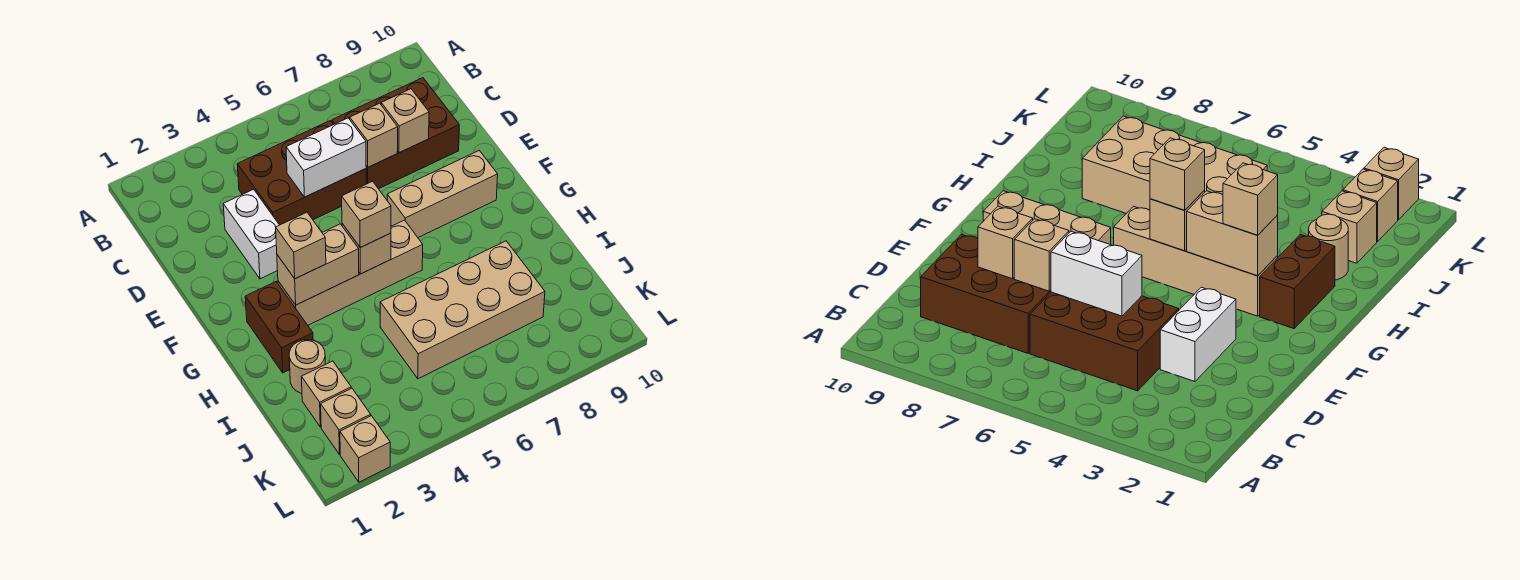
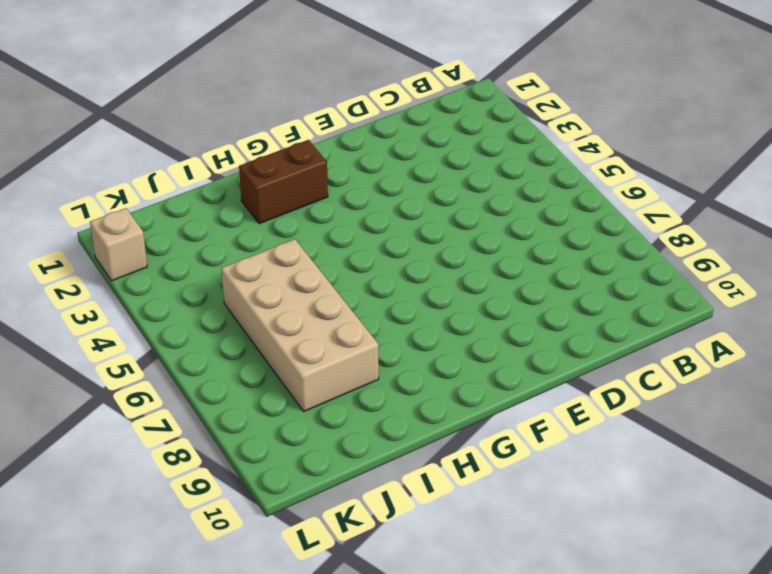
none -> brown 2x3 brick [237,121,366,225]
none -> brown 2x3 brick [332,78,459,189]
none -> white 1x2 brick [223,189,279,279]

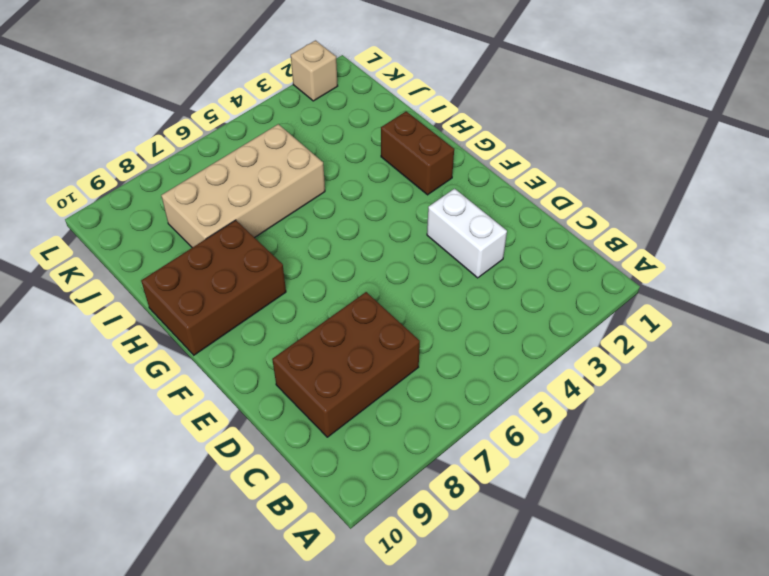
brown 2x3 brick [141,220,286,355] -> brown 2x3 brick moved to [237,121,366,225]
none -> tan 1x3 brick [387,151,498,237]
none -> tan 1x4 brick [278,220,423,325]
none -> tan 1x1 round brick [289,340,325,393]

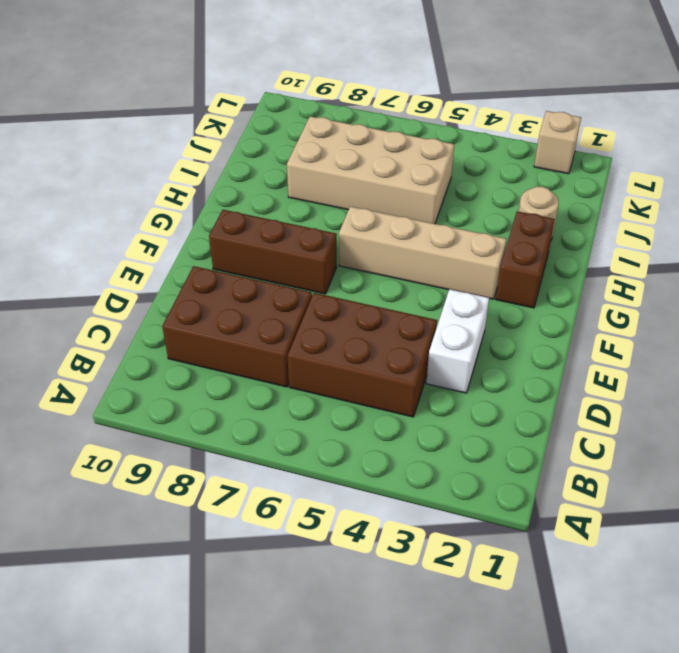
brown 1x3 brick [209,210,337,294] -> tan 1x3 brick [387,151,498,237]
none -> tan 1x1 brick [302,361,351,427]
none -> tan 1x1 brick [321,388,371,455]
none -> white 1x2 brick [286,118,366,197]

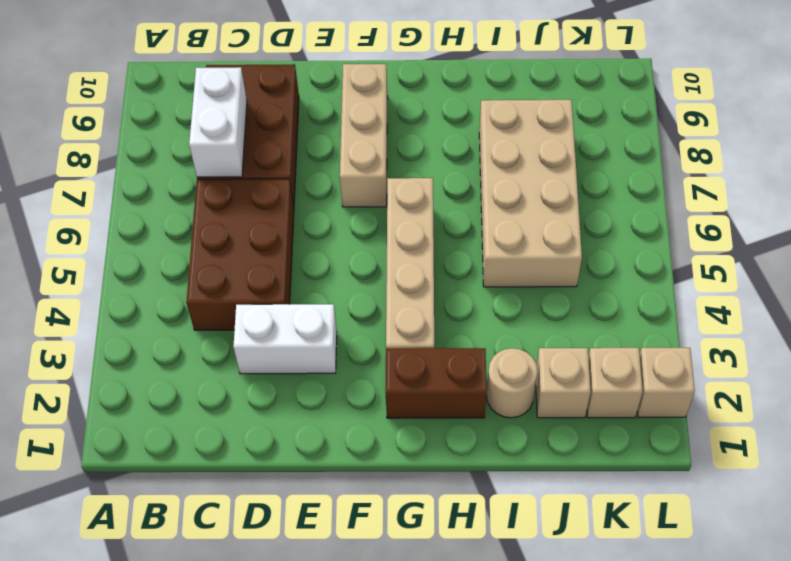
white 1x2 brick [189,67,247,177] -> white 1x2 brick moved to [286,118,366,197]
none -> tan 1x1 brick [350,103,398,167]
none -> tan 1x1 brick [381,89,429,153]
none -> tan 1x2 brick [277,224,359,305]

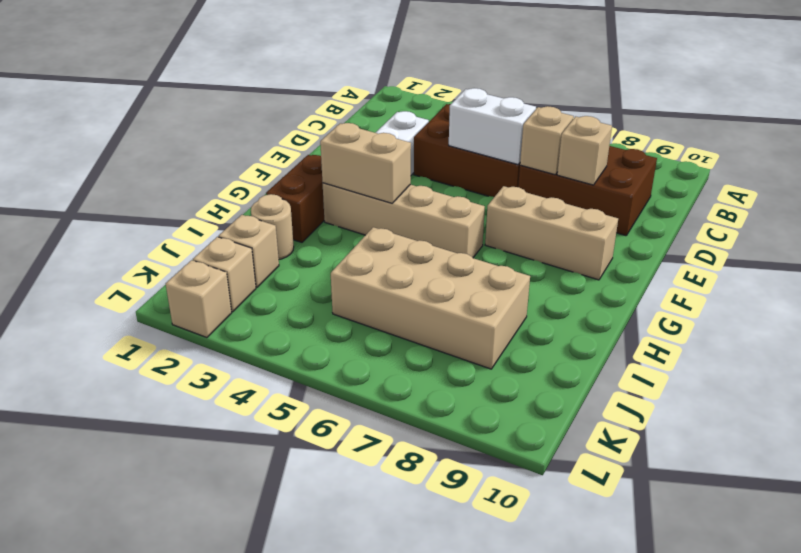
none -> tan 1x1 brick [342,224,391,274]
none -> tan 1x1 brick [276,212,326,279]
none -> tan 1x1 brick [342,181,391,247]

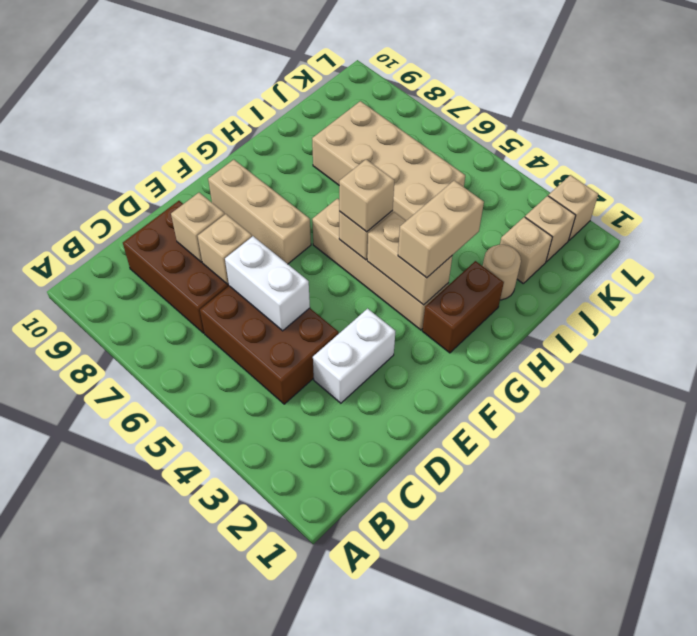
tan 1x2 brick [398,181,484,278] -> tan 1x1 brick [276,212,326,279]

